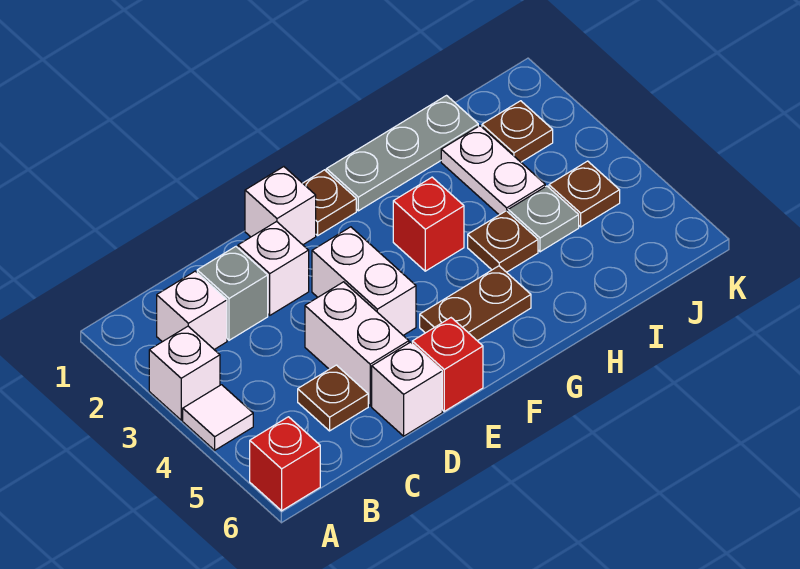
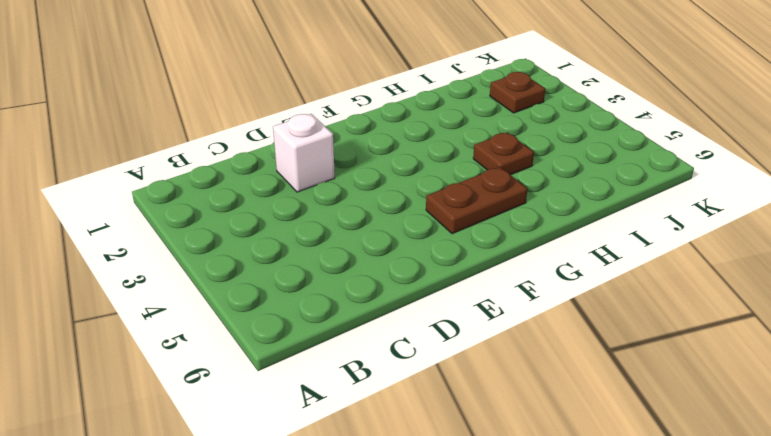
none -> white 1x1 brick [149,326,220,420]
none -> white 1x1 tile [183,385,253,450]
none -> red 1x1 brick [250,417,320,511]

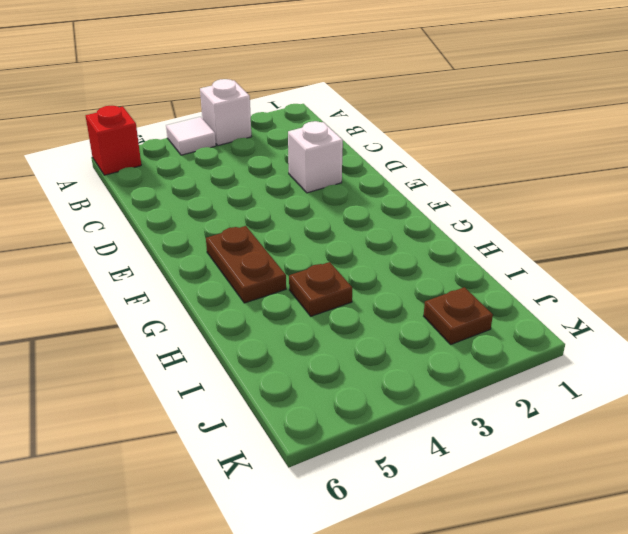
none -> white 1x1 brick [157,271,227,349]
none -> grey 1x1 brick [197,247,268,340]
none -> brown 1x1 plate [298,365,368,431]

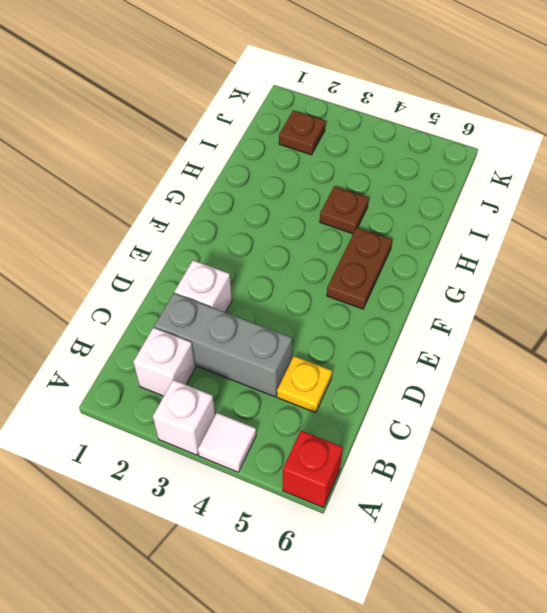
grey 1x3 brick [154,293,292,397] -> grey 1x1 brick [197,247,268,340]
yellow 1x1 plate [277,356,332,413] -> brown 1x1 plate [298,365,368,431]
none -> white 1x2 brick [305,282,409,406]
none -> white 1x1 brick [372,342,442,436]
none -> white 1x1 brick [245,167,316,245]

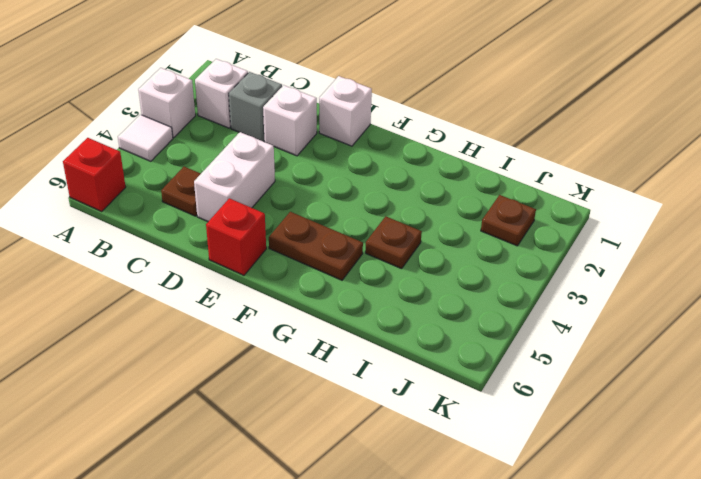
none -> white 1x1 brick [372,342,442,436]
none -> white 1x2 brick [312,227,416,335]
none -> brown 1x1 plate [303,170,356,235]

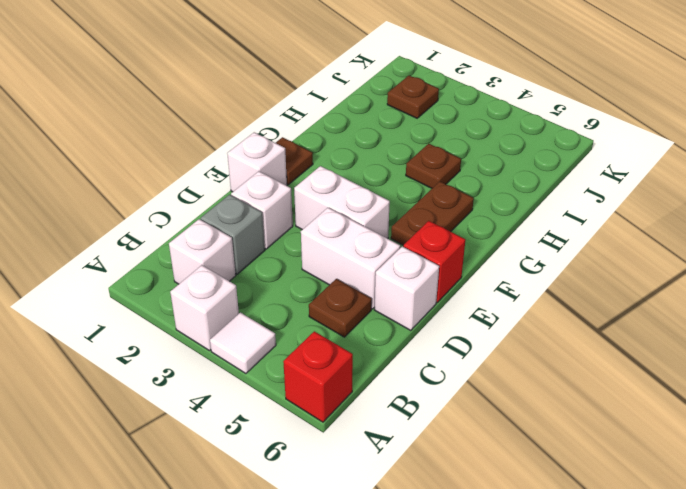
none -> grey 1x3 plate [326,96,478,211]
none -> red 1x1 brick [393,177,464,271]
none -> white 1x2 plate [441,126,545,215]

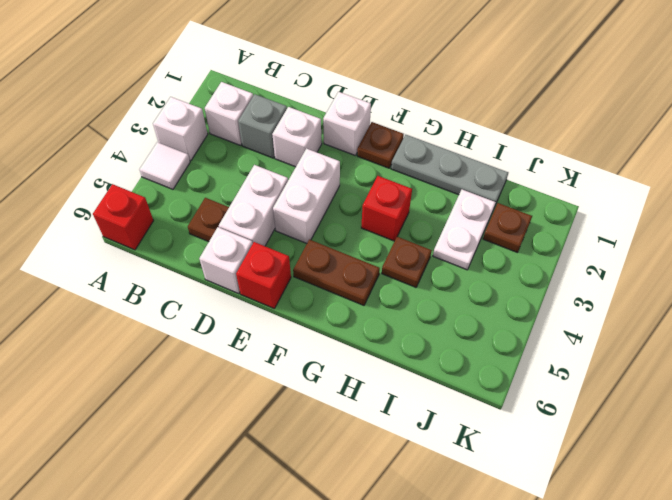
none -> grey 1x1 plate [508,186,579,252]
none -> brown 1x1 plate [549,161,620,227]

